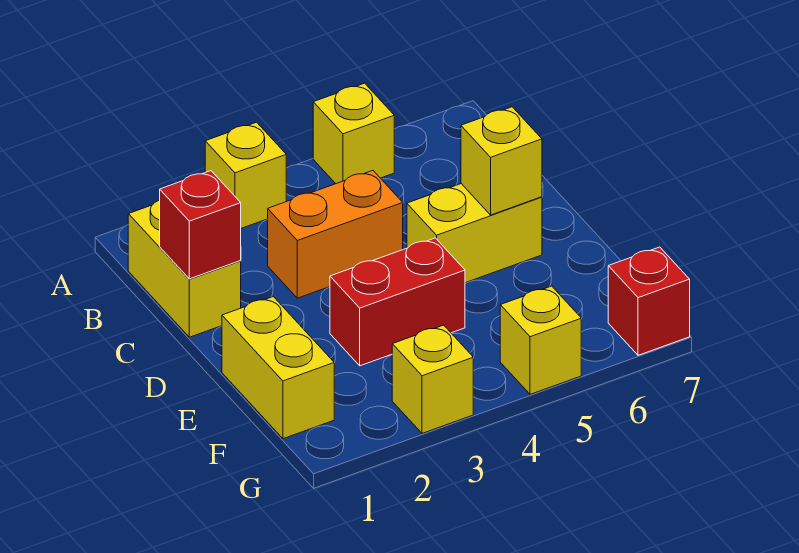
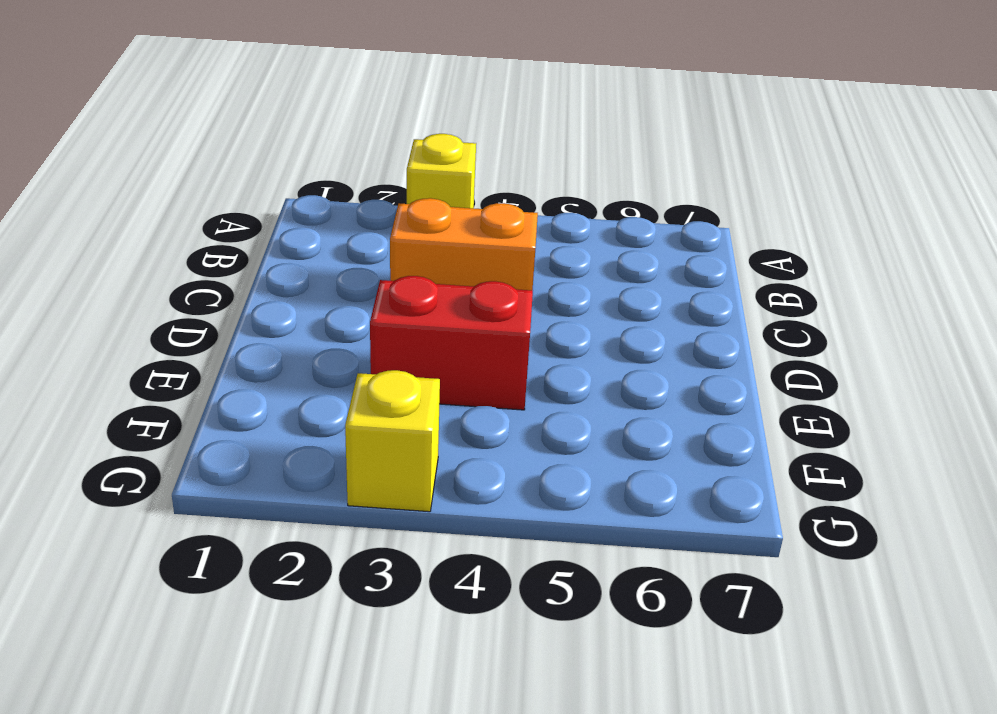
none -> yellow 1x1 brick [313,83,394,184]
none -> yellow 1x2 brick [128,200,241,337]
none -> yellow 1x2 brick [407,184,542,283]

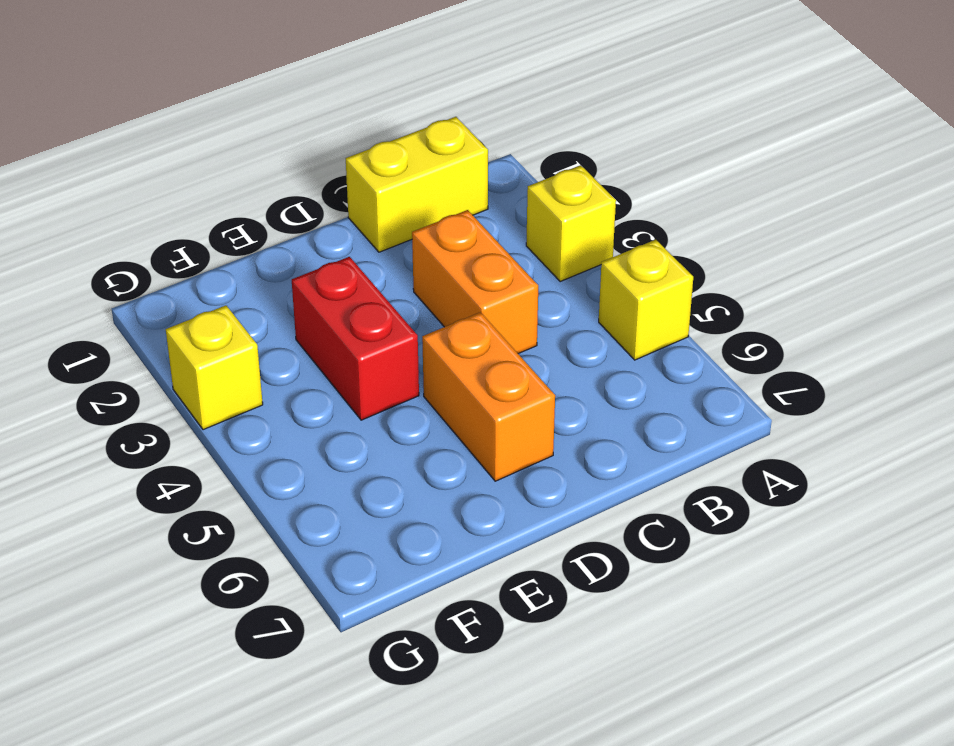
orange 1x2 brick [422,312,555,481] -> yellow 1x2 brick [407,184,542,283]
none -> yellow 1x2 brick [222,297,334,439]
none -> yellow 1x1 brick [500,286,581,394]
none -> red 1x1 brick [608,247,690,355]

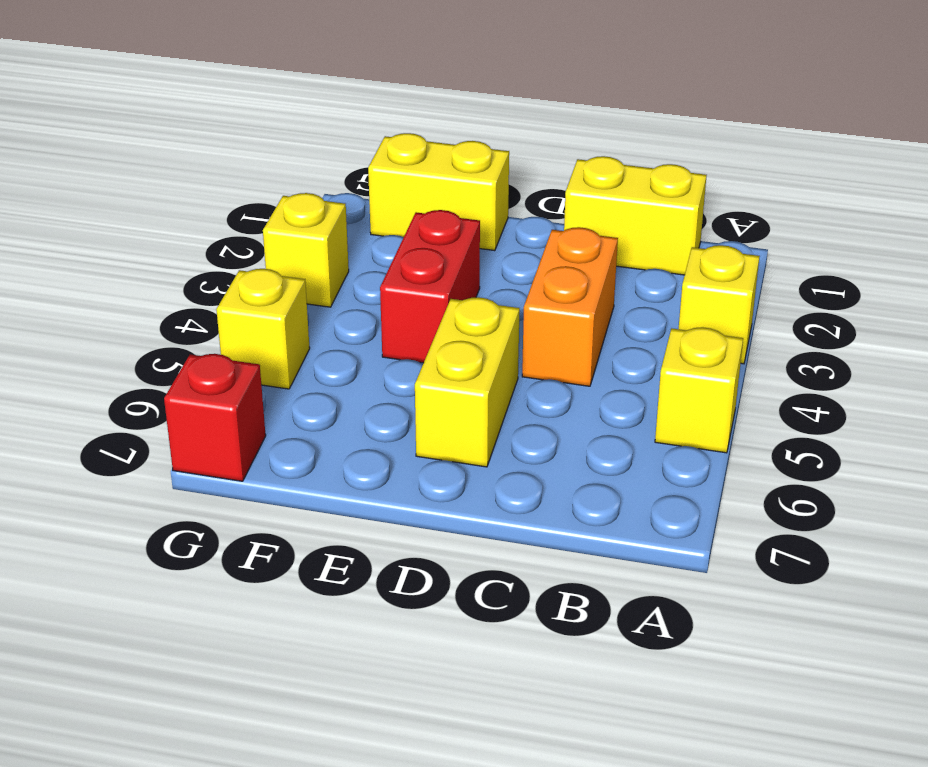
none -> red 1x1 brick [160,171,241,279]
none -> yellow 1x1 brick [461,107,542,215]

